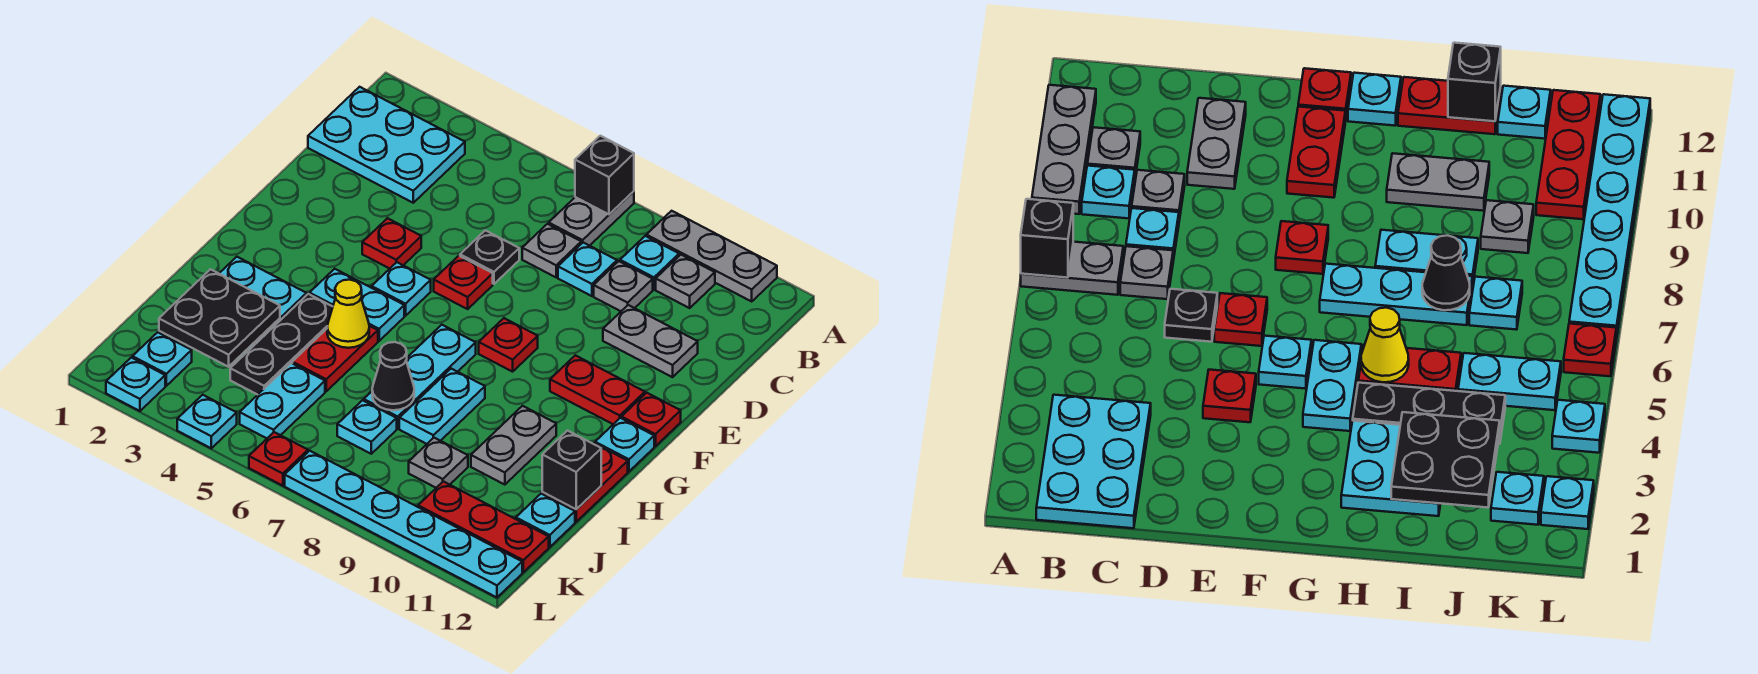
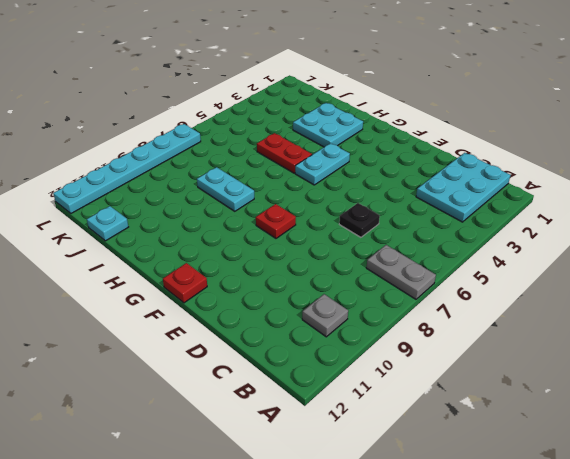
none -> grey 1x3 plate [646,211,777,301]
none -> cyan 1x1 plate [620,236,679,289]
none -> grey 1x1 plate [522,224,581,277]
none -> cyan 1x1 plate [558,243,617,296]

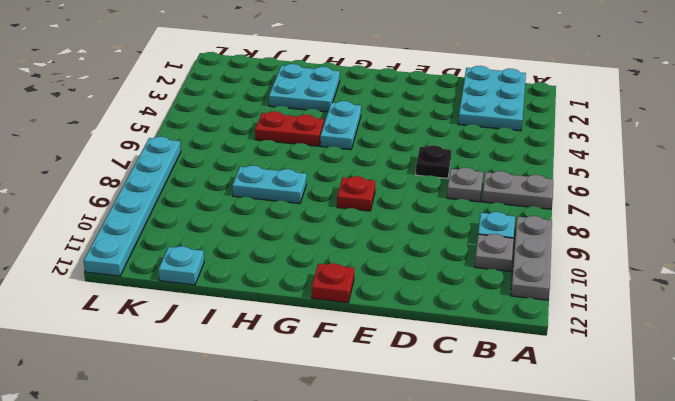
none -> cyan 1x1 plate [558,243,617,296]
none -> grey 1x1 plate [594,261,653,311]
none -> grey 1x2 plate [603,305,698,377]
none -> red 1x1 plate [362,218,421,269]

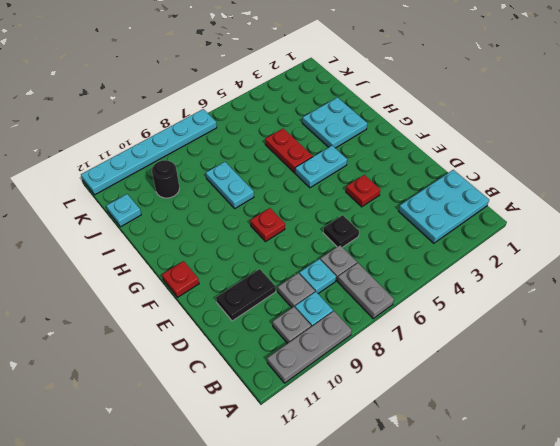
black 1x2 plate [216,269,276,321] -> grey 1x2 plate [603,305,698,377]
black 1x1 round brick [152,160,180,198] -> none
none -> red 1x1 plate [434,256,493,309]
none -> cyan 1x1 plate [372,262,431,316]
none -> red 1x2 plate [550,355,645,424]
none -> cyan 1x3 plate [364,325,476,429]

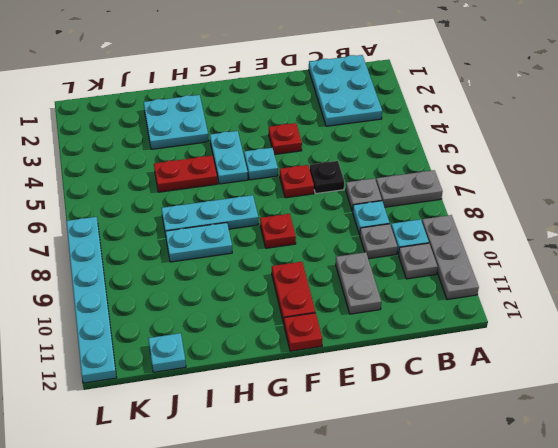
none -> cyan 1x1 plate [595,418,654,471]
none -> black 1x3 plate [230,294,333,395]
none -> grey 1x2 plate [471,406,556,485]
none -> red 1x2 plate [542,443,628,522]

